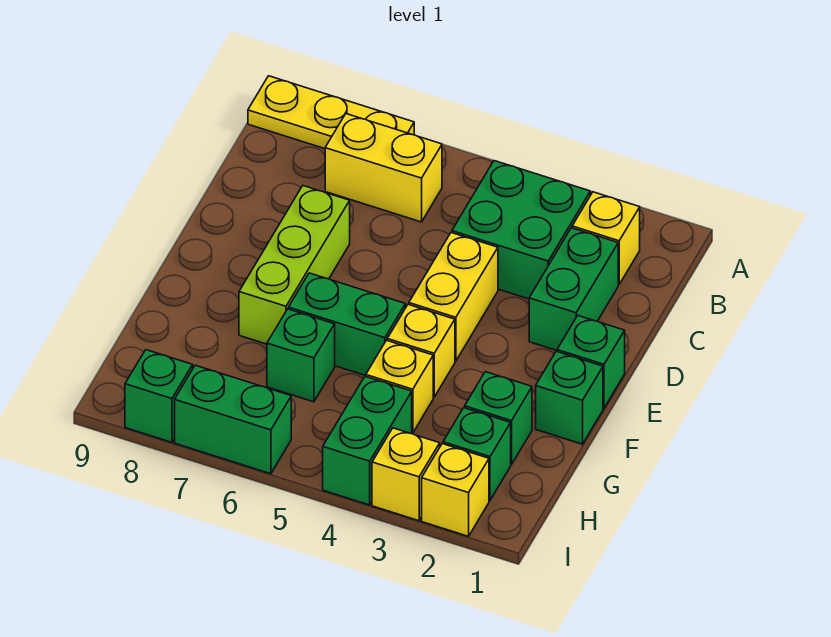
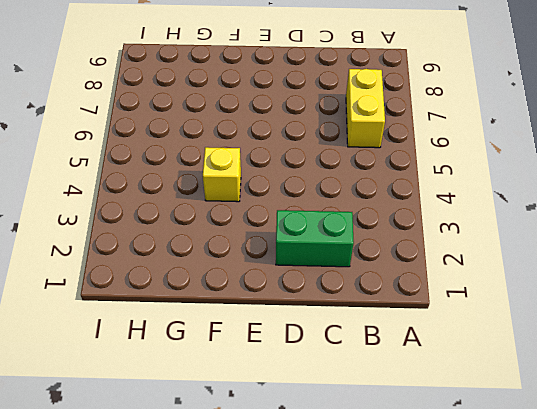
none -> yellow 1x3 plate [248,76,414,149]
none -> yellow 1x1 brick [572,192,640,285]
none -> green 2x2 brick [452,161,590,299]

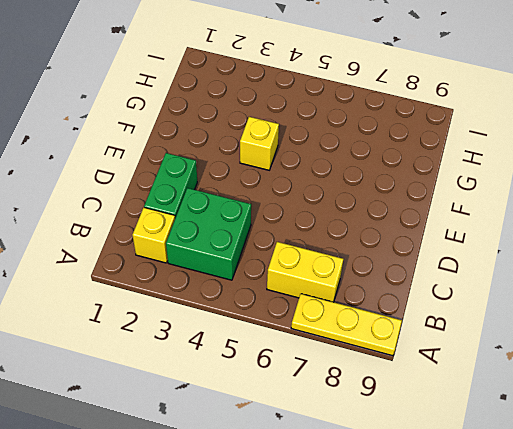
none -> yellow 1x2 brick [409,233,498,361]
none -> lime 1x3 brick [239,186,350,344]
none -> green 1x1 brick [557,316,625,408]

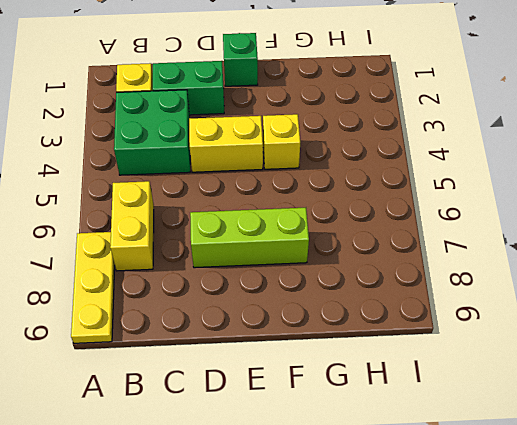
none -> green 1x1 brick [536,351,603,444]
none -> green 1x2 brick [288,273,405,376]
none -> green 1x1 brick [465,372,532,464]

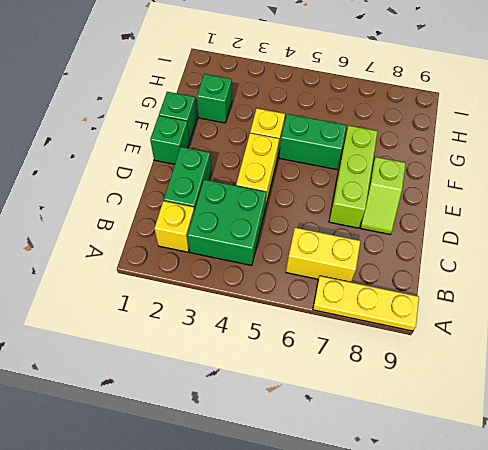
lime 1x2 slope [361,157,406,234] -> none
none -> yellow 1x1 brick [366,340,433,433]
none -> green 1x1 brick [267,309,335,402]
none -> green 1x1 brick [443,408,511,500]

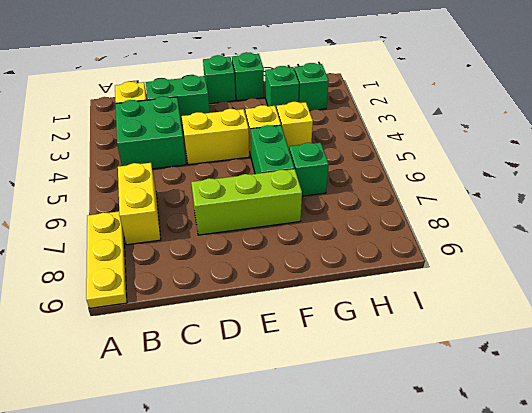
none -> green 1x2 brick [323,376,412,505]
none -> yellow 1x1 brick [422,444,489,536]
none -> yellow 1x1 brick [372,428,440,521]

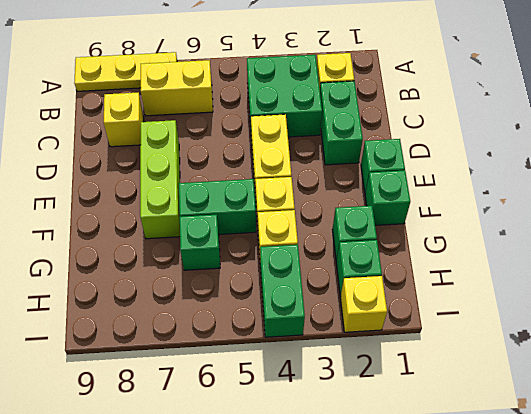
yellow 1x1 brick [104,93,144,147] -> yellow 1x1 brick moved to [372,428,440,521]
none -> green 1x2 brick [175,365,291,474]
none -> green 1x1 brick [125,350,193,442]

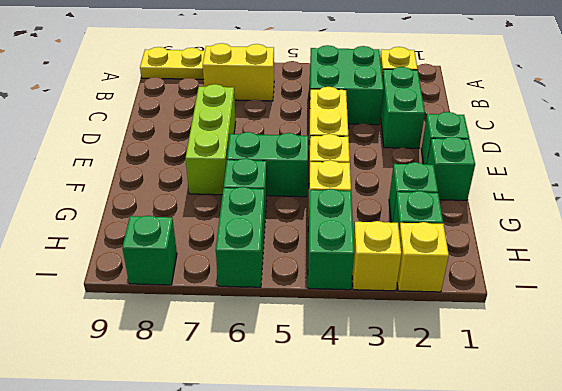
green 1x2 brick [216,187,265,287] -> green 1x2 brick turned to [175,365,291,474]

